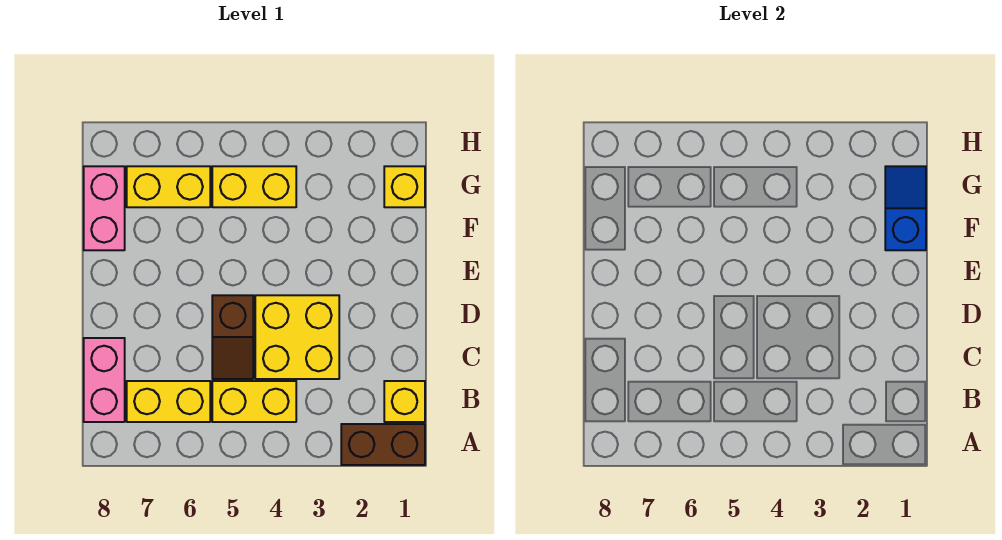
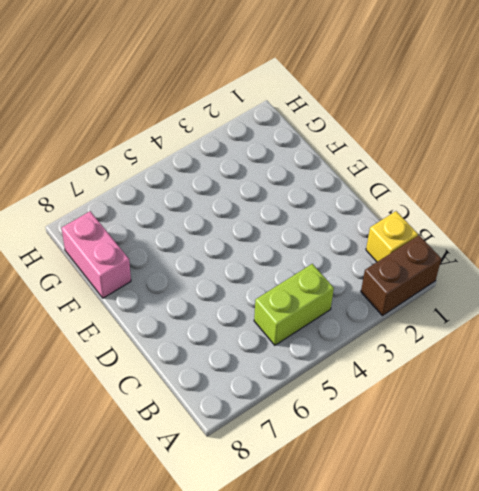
lime 1x2 brick [254,264,334,345] -> yellow 1x2 brick [212,381,296,422]
none -> yellow 1x2 brick [127,381,210,422]
none -> pink 1x2 brick [84,338,125,422]
none -> yellow 2x2 brick [255,295,339,379]

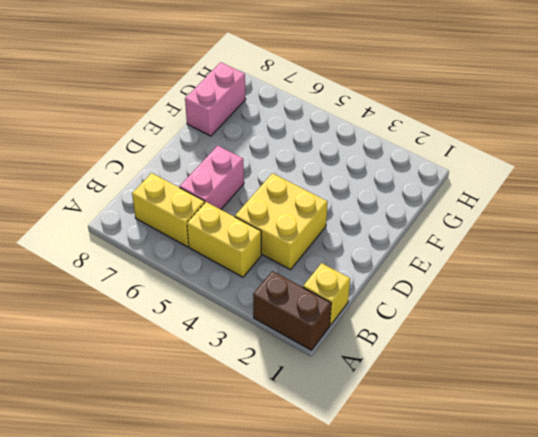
pink 1x2 brick [180,145,244,209] -> pink 1x2 brick moved to [84,338,125,422]
none -> brown 1x2 slope [212,295,253,379]
none -> yellow 1x1 brick [384,166,425,207]
none -> yellow 1x2 brick [212,166,296,207]

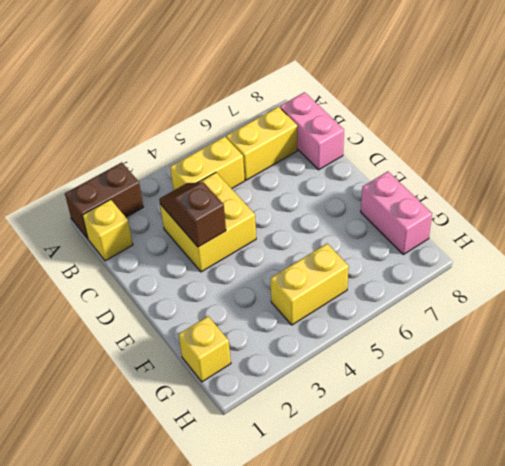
brown 1x2 slope [159,182,226,247] -> brown 1x2 slope moved to [212,295,253,379]
none -> yellow 1x2 brick [127,166,210,207]
none -> blue 1x2 slope [885,166,926,250]

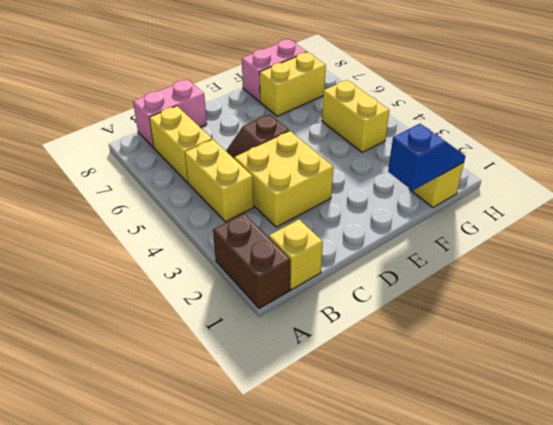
yellow 1x2 brick [259,52,326,116] -> yellow 1x2 brick turned to [127,166,210,207]

